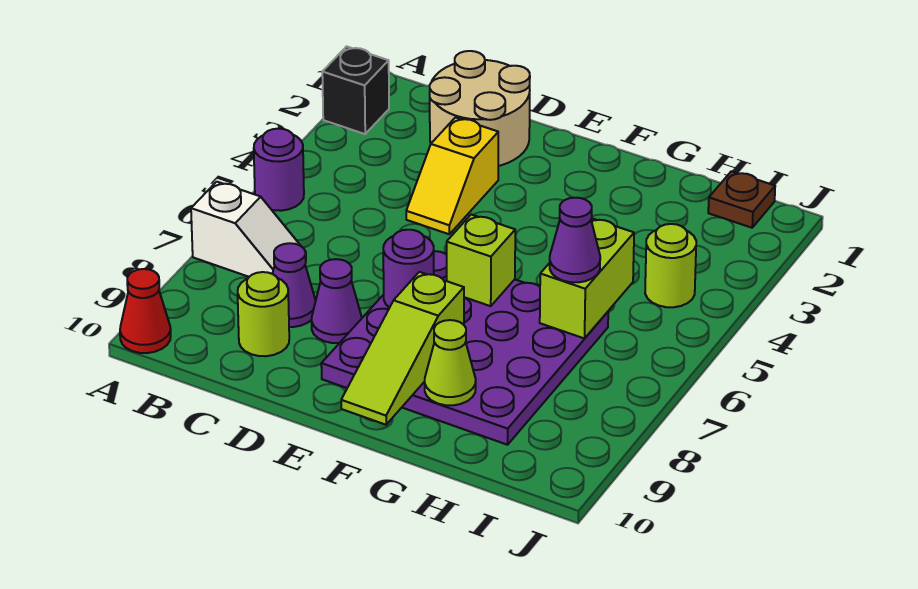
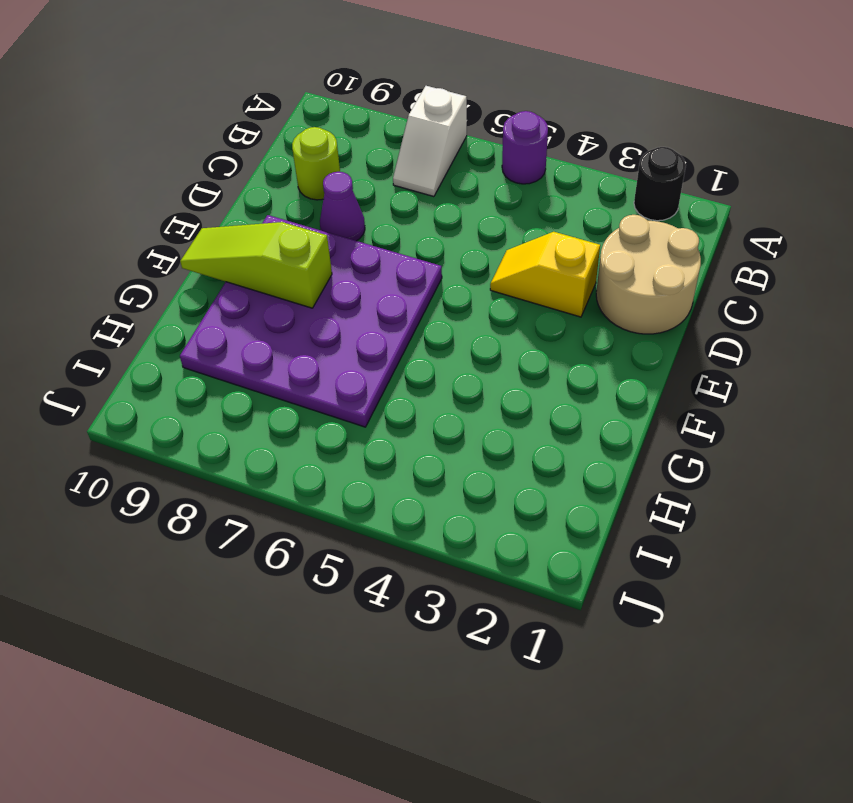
black 1x1 round brick [634,147,686,221] -> black 1x1 brick [322,46,389,134]
none -> red 1x1 cone [120,269,171,353]
none -> purple 1x1 cone [273,243,316,327]
none -> brown 1x1 plate [708,171,775,228]

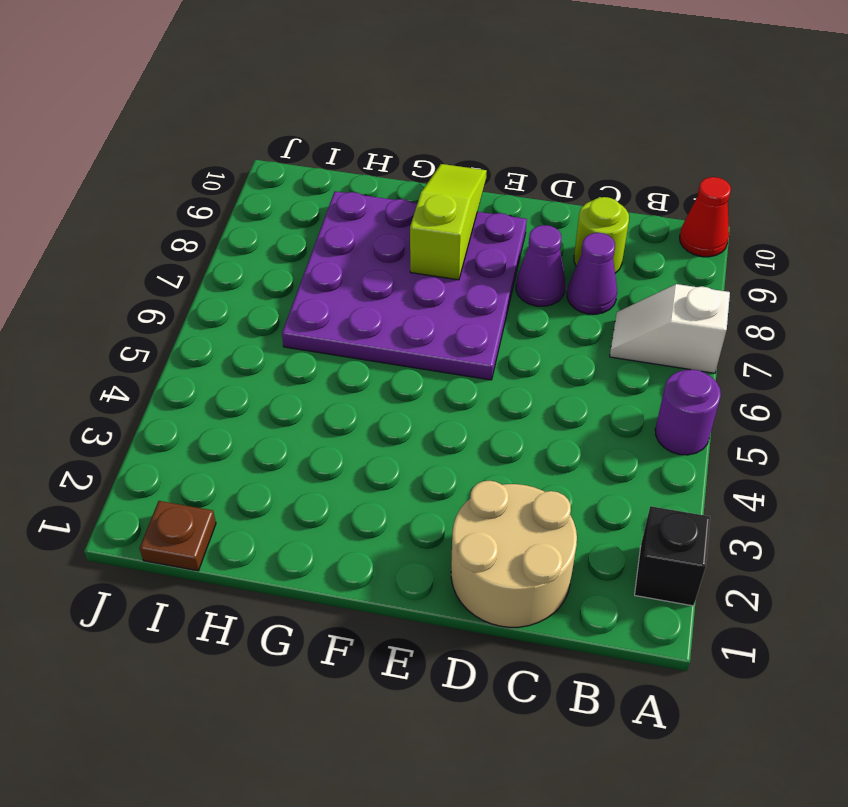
none -> yellow 1x2 slope [406,117,498,234]
none -> lime 1x1 round brick [645,224,696,307]
none -> purple 1x1 round brick [383,230,434,308]

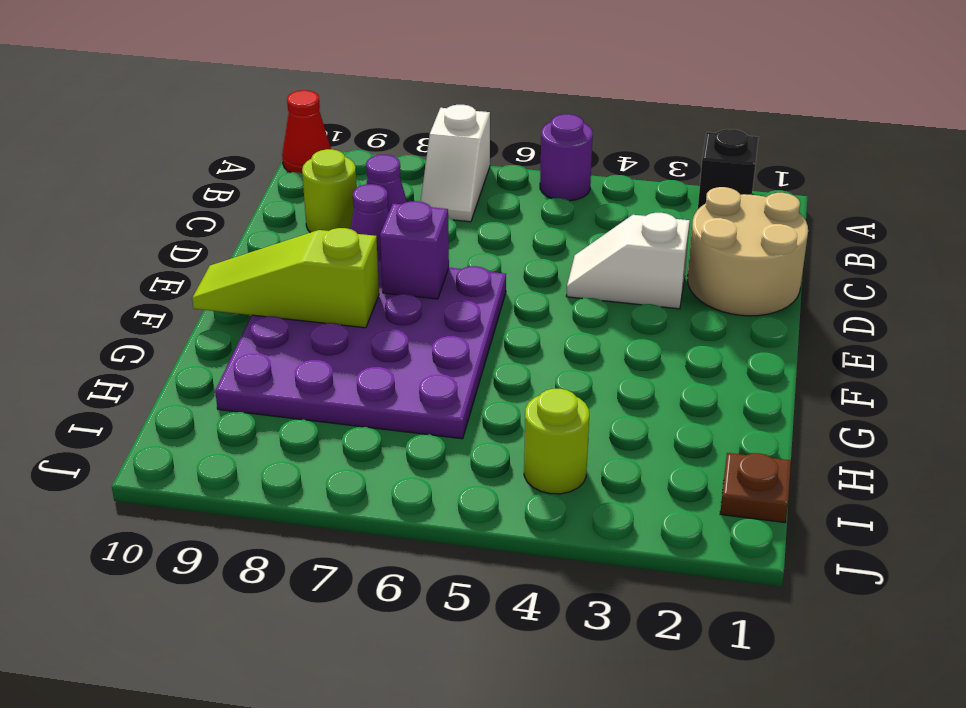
white 1x2 slope [566,213,690,309] -> yellow 1x2 slope [406,117,498,234]
purple 1x1 brick [380,201,449,299] -> purple 1x1 round brick [383,230,434,308]
none -> lime 1x1 brick [447,215,515,306]
none -> lime 1x1 cone [425,320,476,405]
none -> lime 1x2 brick [540,218,634,338]

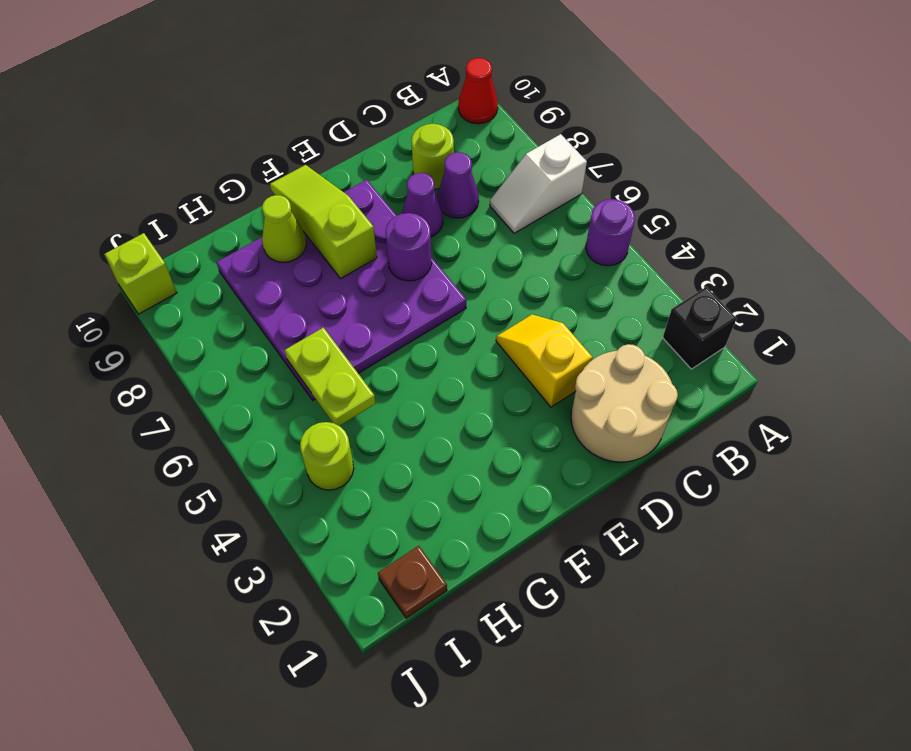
lime 1x2 plate [285,327,376,426] -> lime 1x2 brick [540,218,634,338]
lime 1x1 brick [104,233,177,314] -> lime 1x1 brick moved to [447,215,515,306]
none -> purple 1x1 cone [550,198,600,282]

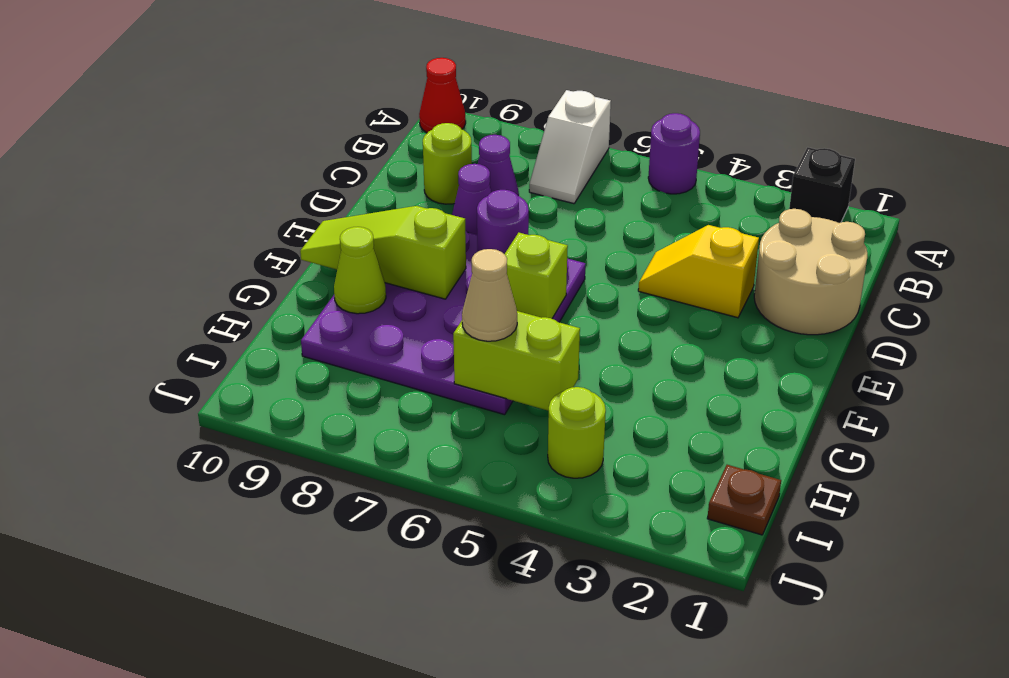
tan 1x1 cone [462,249,517,341] -> purple 1x1 cone [550,198,600,282]

